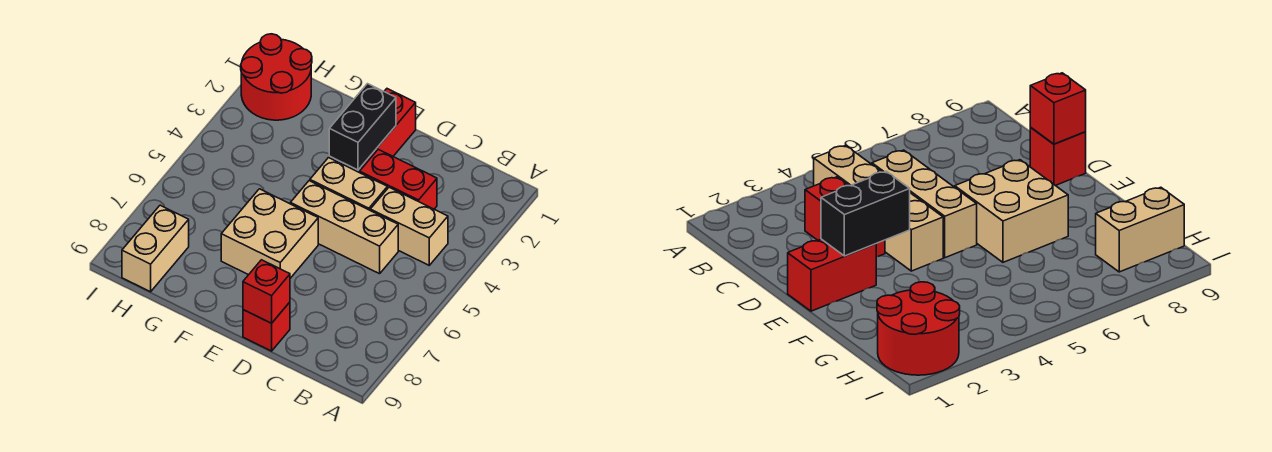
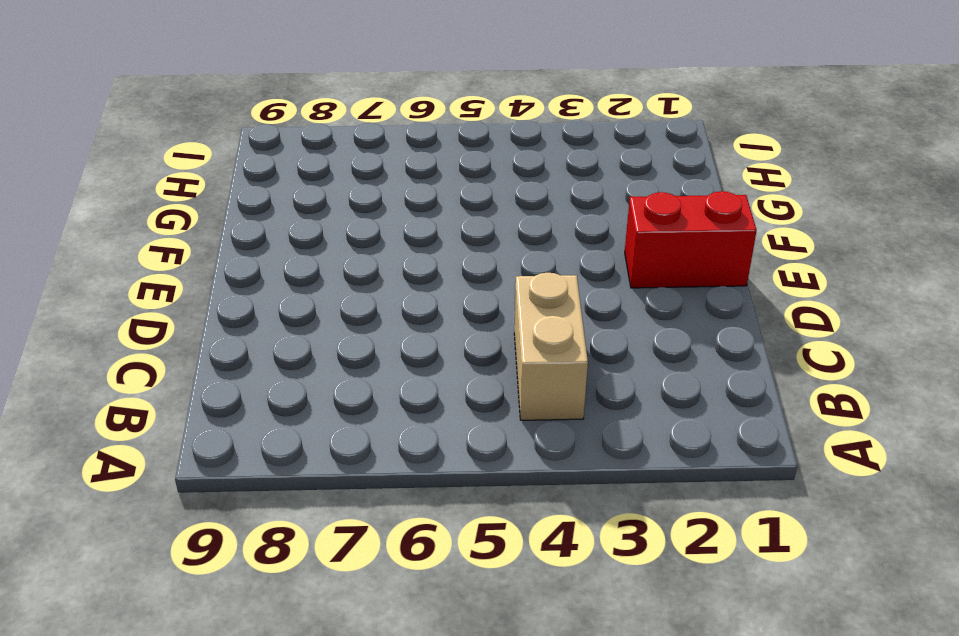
none -> red 1x2 brick [360,149,437,209]
none -> tan 1x3 brick [290,181,398,274]

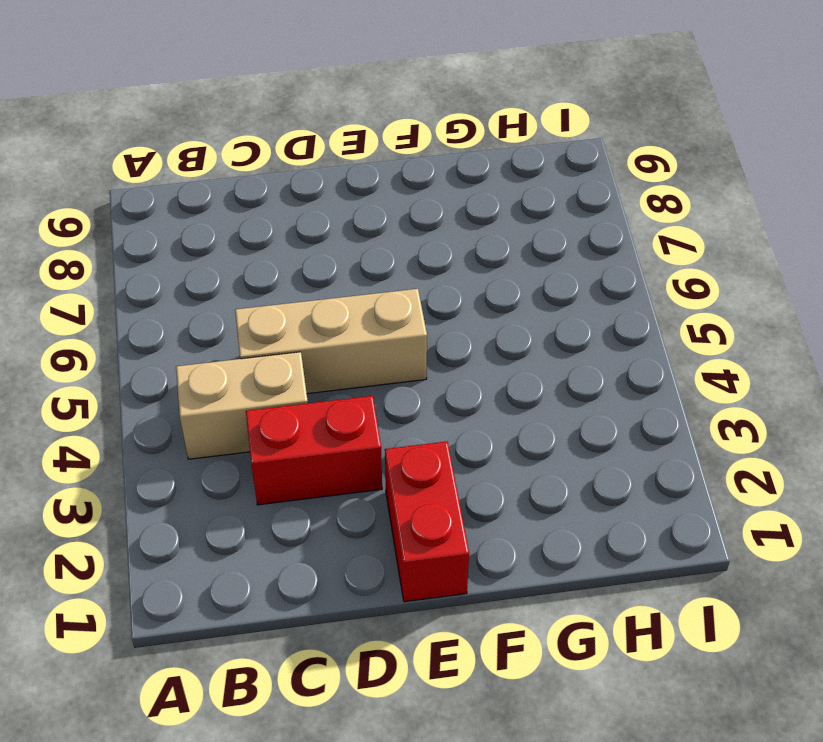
none -> tan 1x2 brick [310,158,387,210]
none -> red 1x1 brick [243,302,290,351]

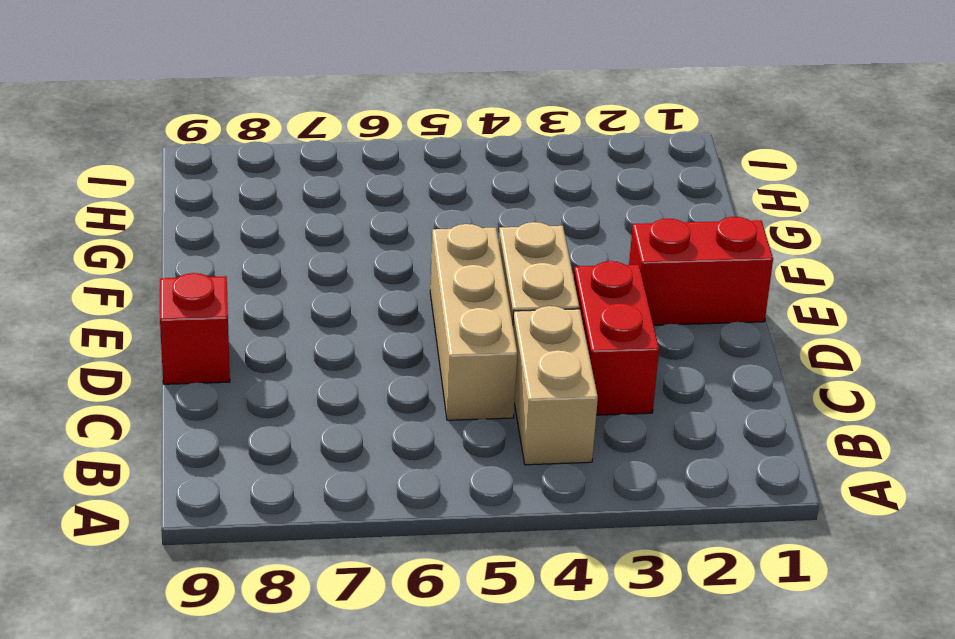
none -> tan 2x2 brick [221,189,318,278]
none -> red 2x2 round brick [241,34,312,120]

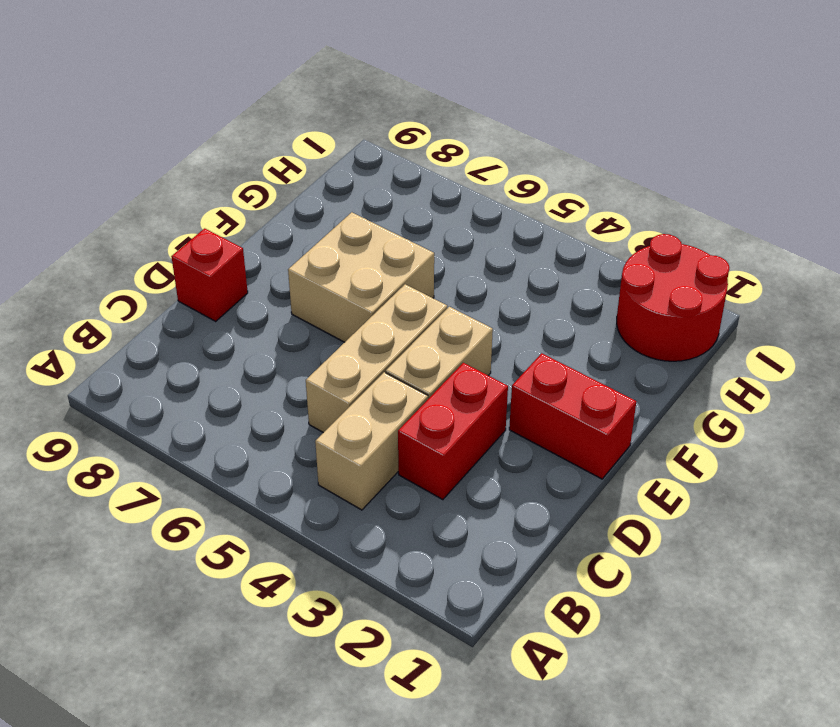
none -> tan 1x2 brick [122,205,189,292]
none -> red 1x1 brick [243,260,290,323]

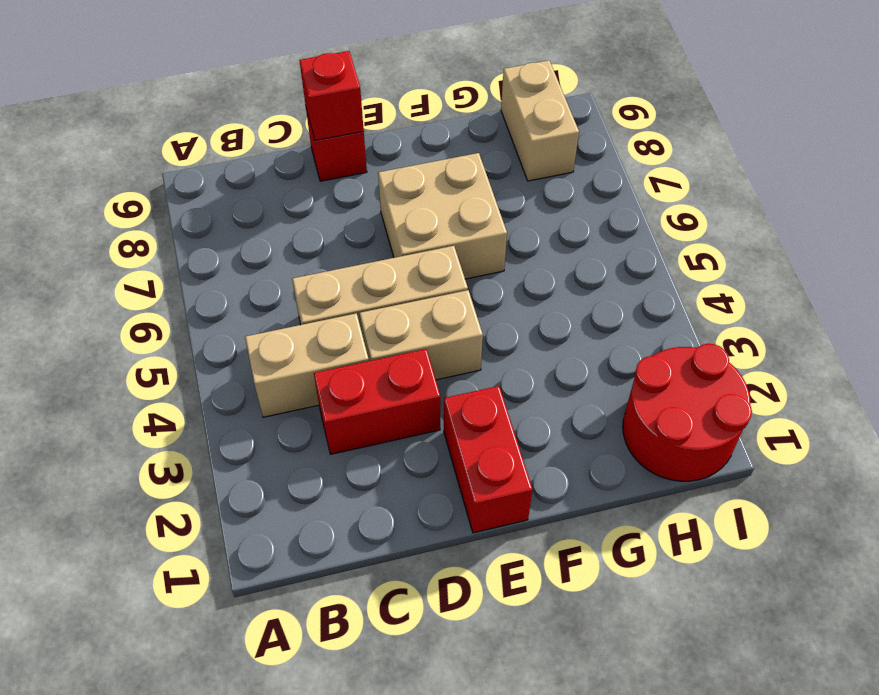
none -> black 1x2 brick [329,84,396,170]

